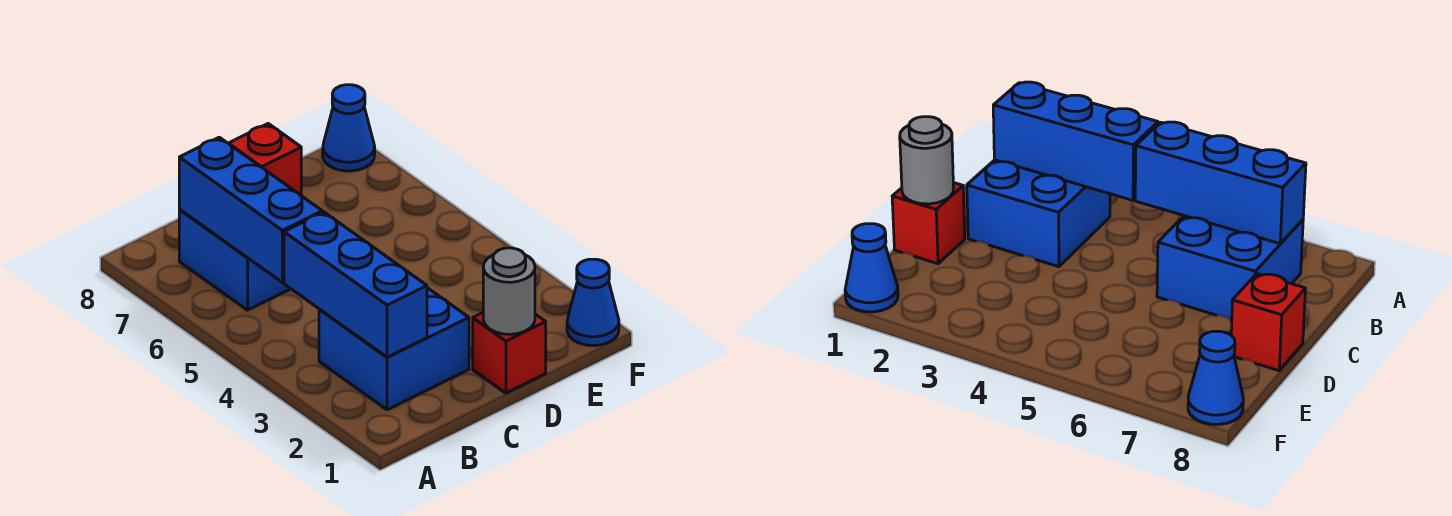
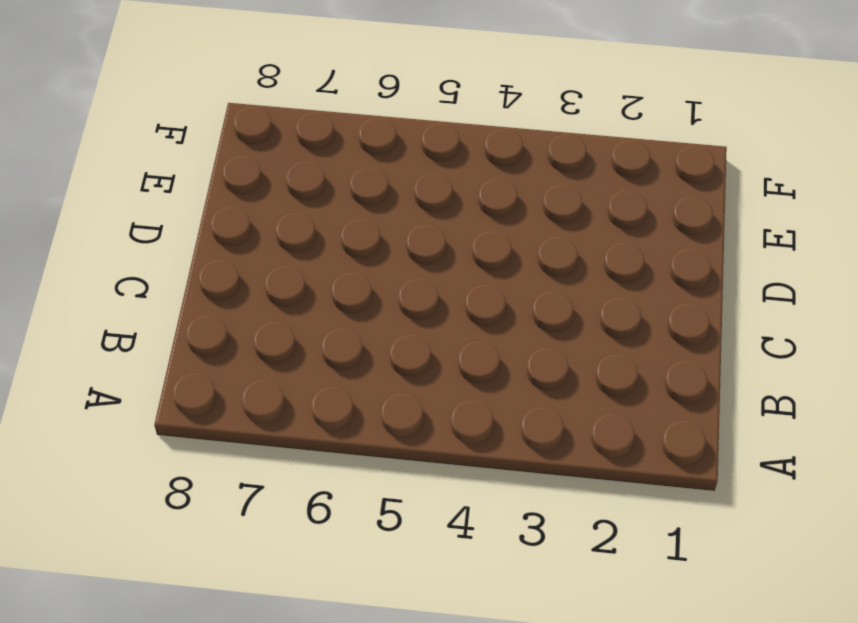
none -> blue 2x2 brick [319,288,469,410]
none -> blue 2x2 brick [179,210,291,310]

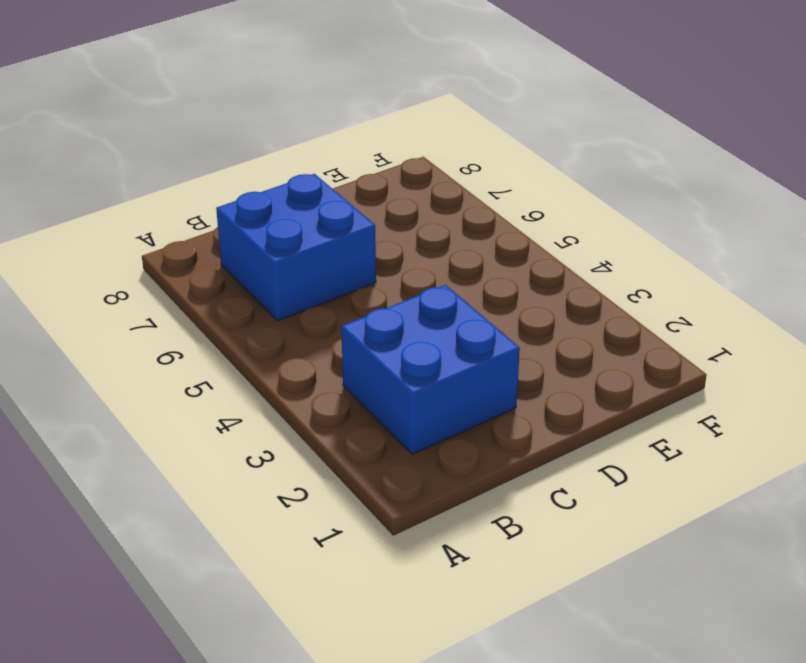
none -> red 1x1 brick [473,313,546,393]
none -> red 1x1 brick [229,124,301,195]

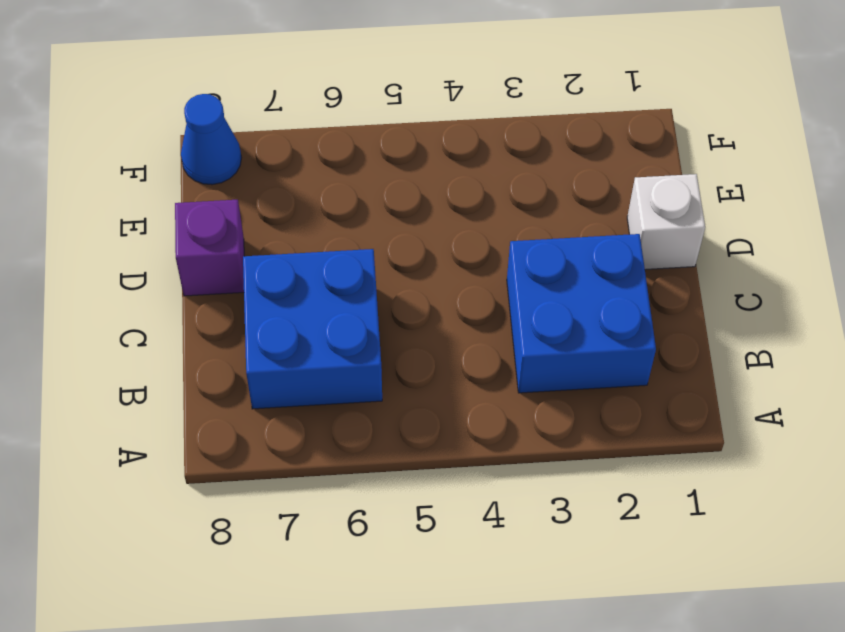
white 1x1 brick [627,174,705,270] -> red 1x1 brick [473,313,546,393]
purple 1x1 brick [175,200,244,296] -> red 1x1 brick [229,124,301,195]
none -> blue 1x1 cone [567,259,619,346]
none -> blue 1x3 brick [284,212,427,357]

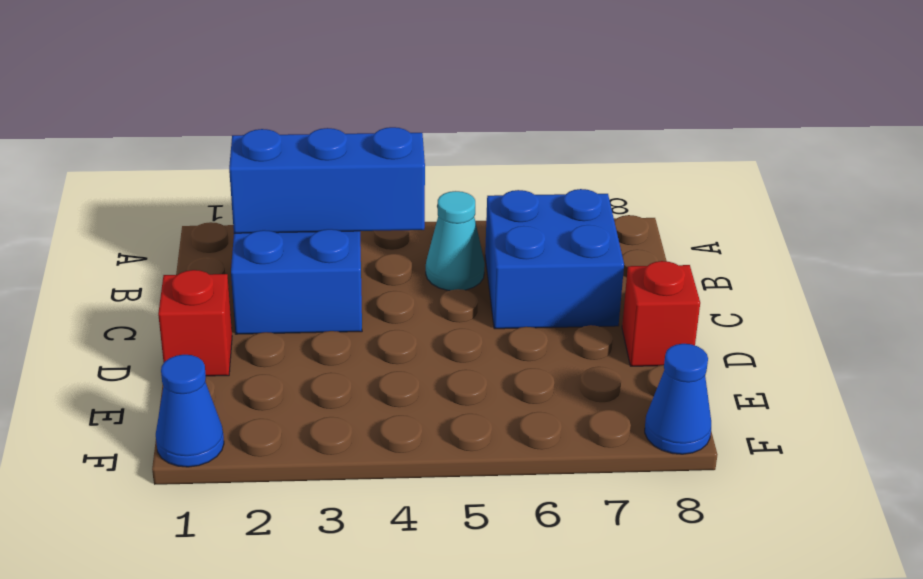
cyan 1x1 cone [426,191,485,290] -> none
none -> blue 1x3 brick [179,137,322,282]
none -> grey 1x1 round brick [483,248,535,334]

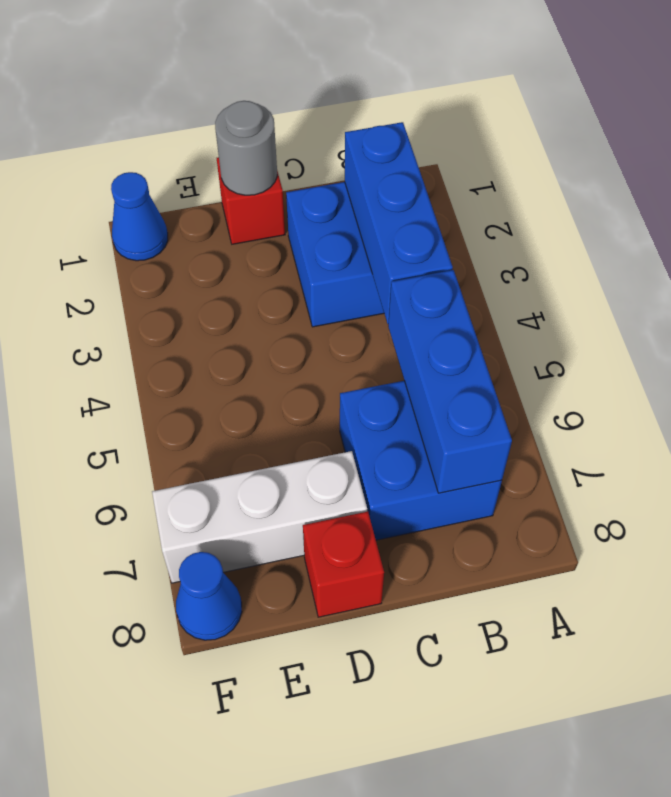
white 1x3 brick [152,451,367,583] -> none

